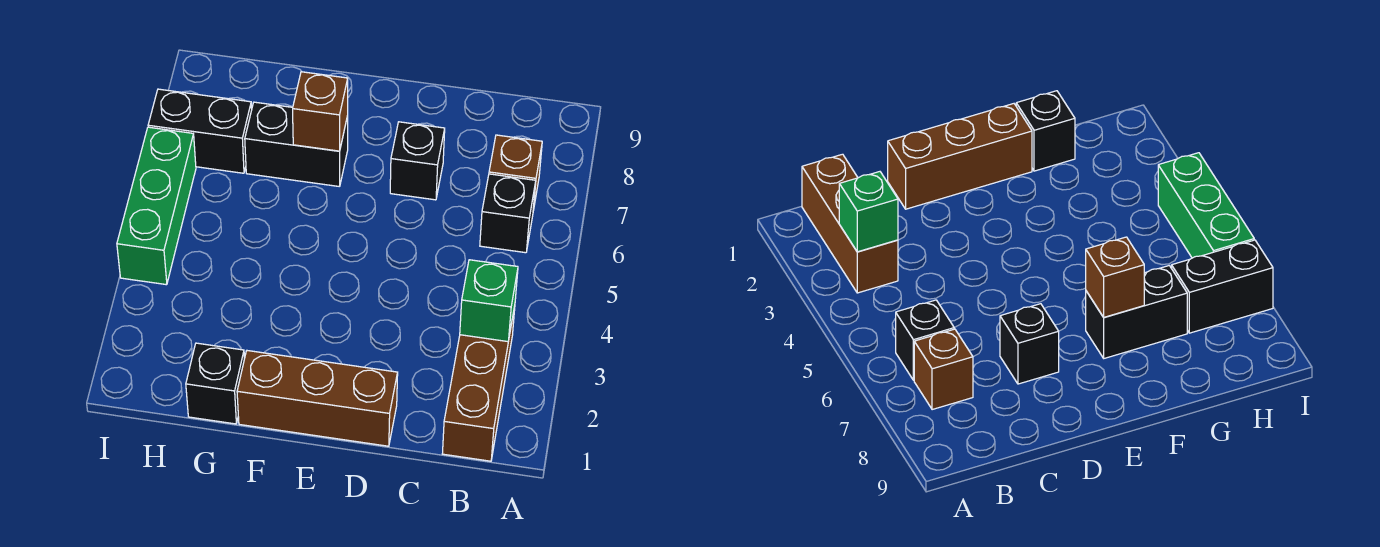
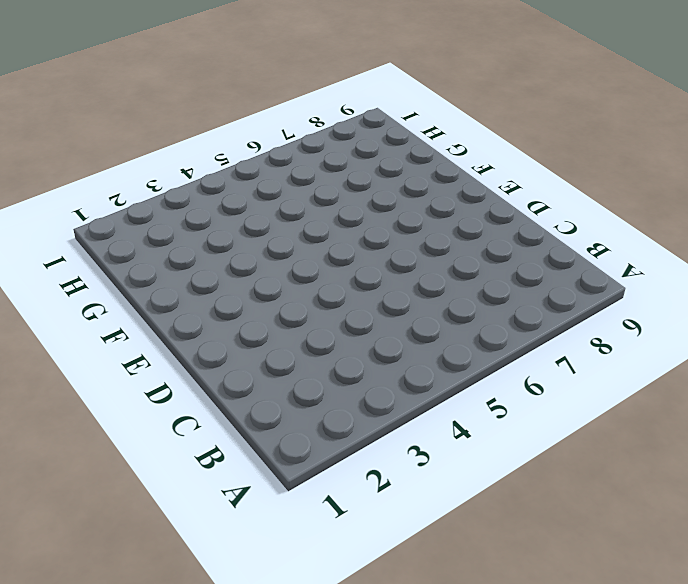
none -> brown 1x3 brick [442,306,515,461]
none -> black 1x1 brick [480,174,536,253]

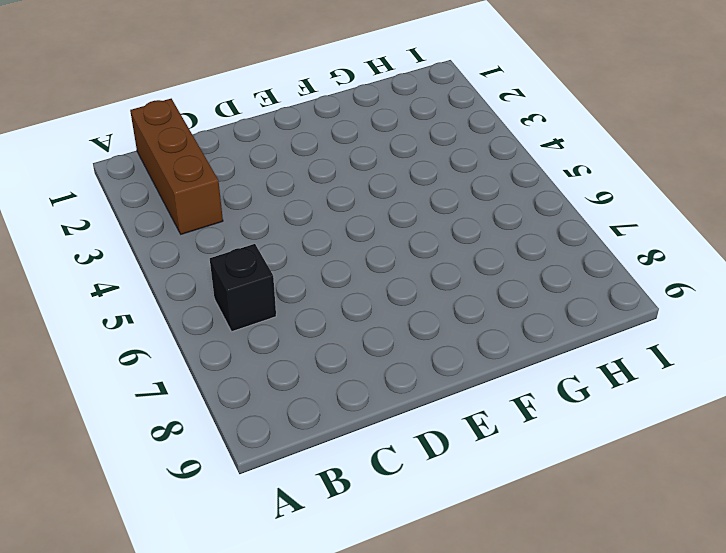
none -> brown 1x1 brick [489,135,542,210]
none -> brown 1x3 brick [237,351,398,446]

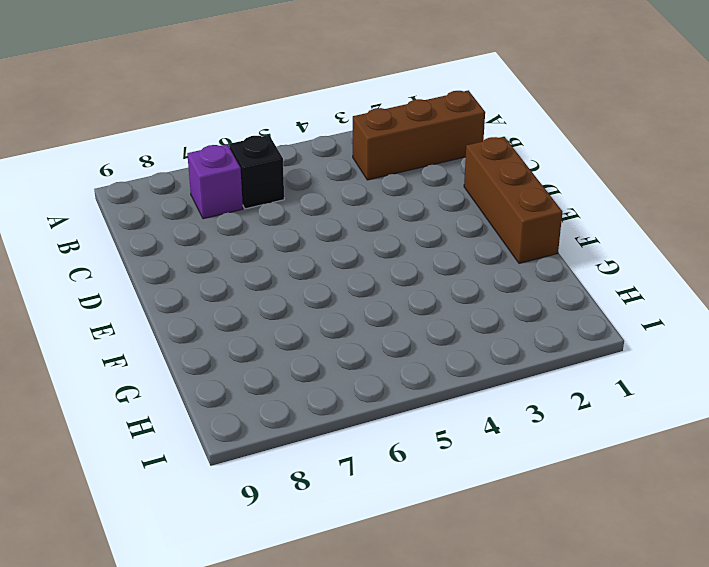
purple 1x1 brick [187,144,243,219] -> brown 1x1 brick [489,135,542,210]
none -> black 1x1 brick [390,122,445,200]
none -> black 1x2 brick [245,102,348,187]

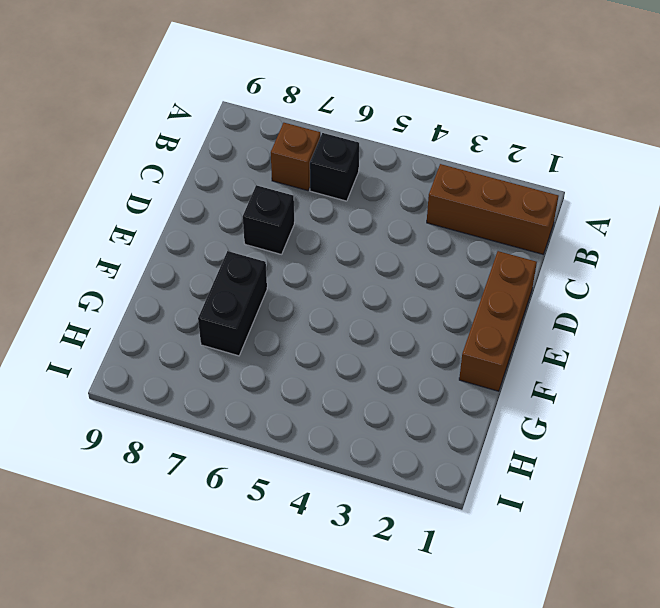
none -> black 1x1 brick [186,343,244,424]
none -> black 1x2 brick [148,89,252,173]

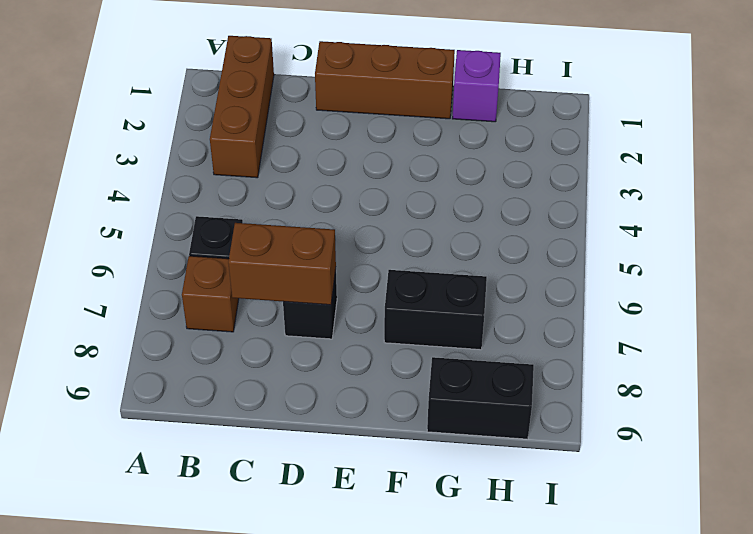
brown 1x2 brick [228,223,336,305] -> none
purple 1x1 brick [452,50,501,122] -> black 1x1 brick [186,343,244,424]
black 1x2 brick [427,357,534,439] -> black 1x2 brick moved to [148,89,252,173]
none -> green 1x3 brick [117,127,196,285]
none -> green 1x1 brick [460,260,518,342]

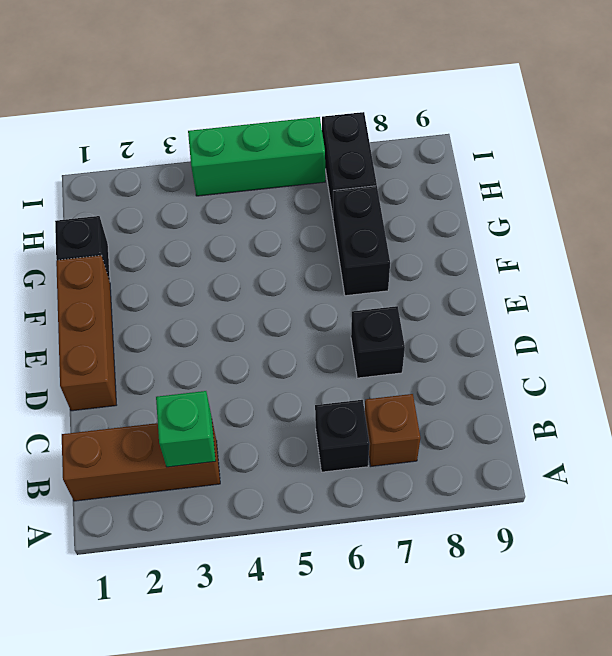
none -> brown 1x1 brick [293,72,348,151]

